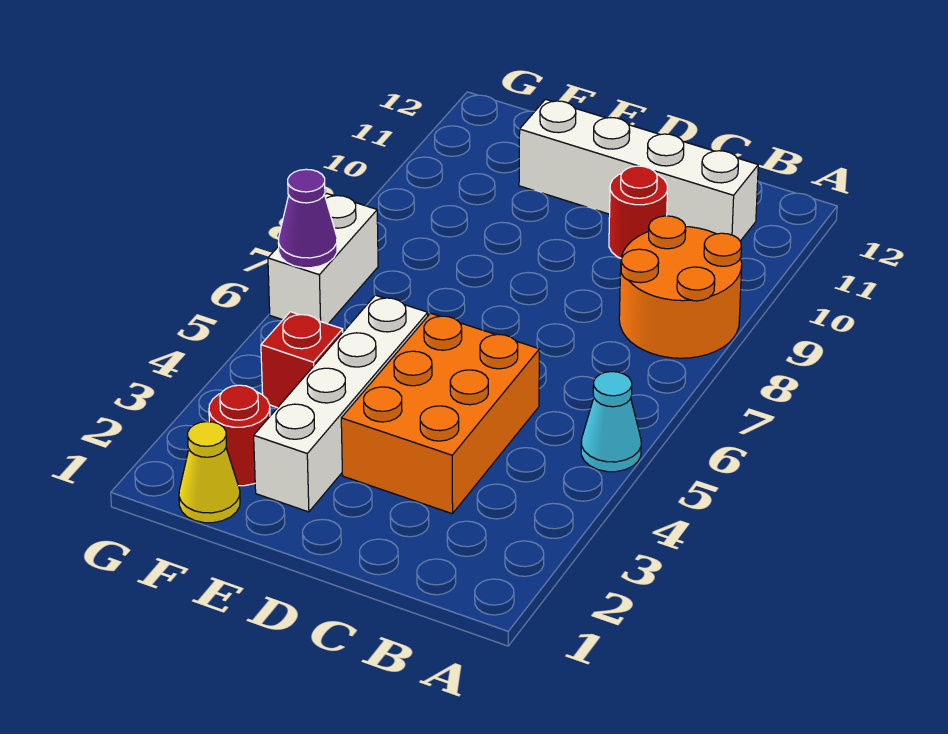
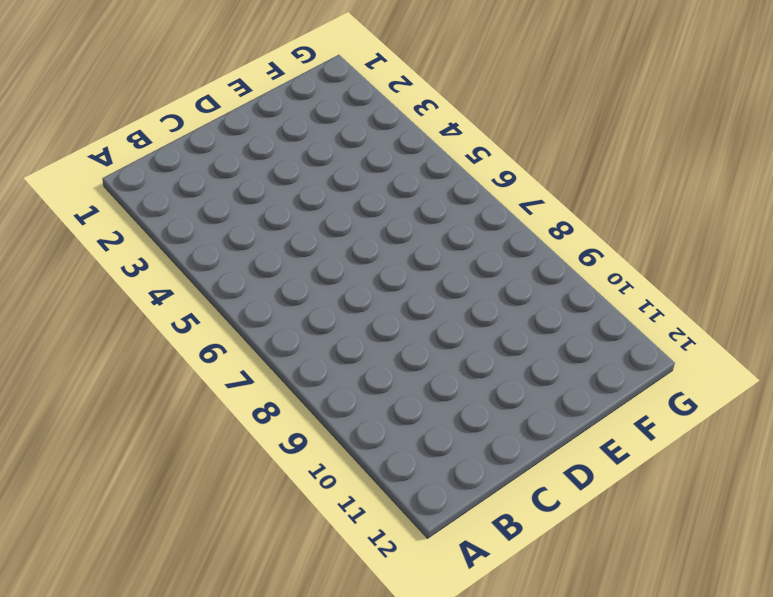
none -> cyan 1x1 cone [581,372,641,472]
none -> orange 2x2 round brick [619,216,742,358]

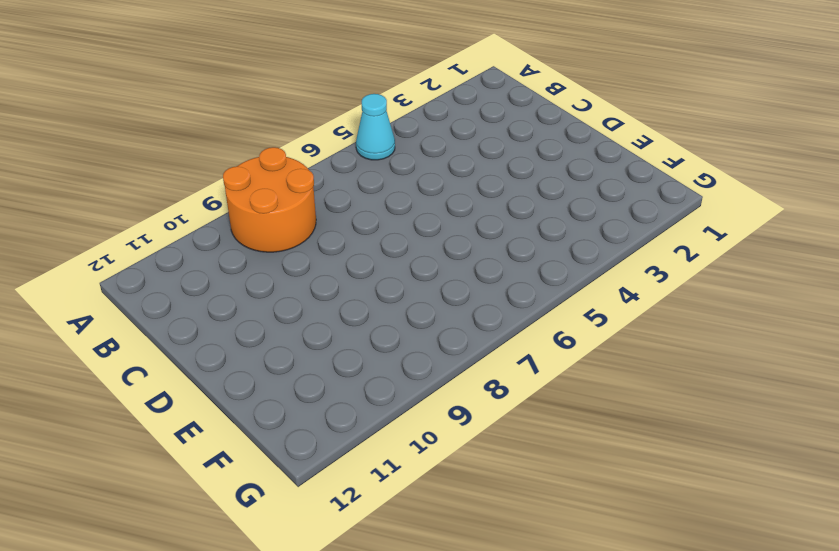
none -> white 1x4 brick [519,99,758,241]
none -> orange 2x3 brick [341,313,539,514]

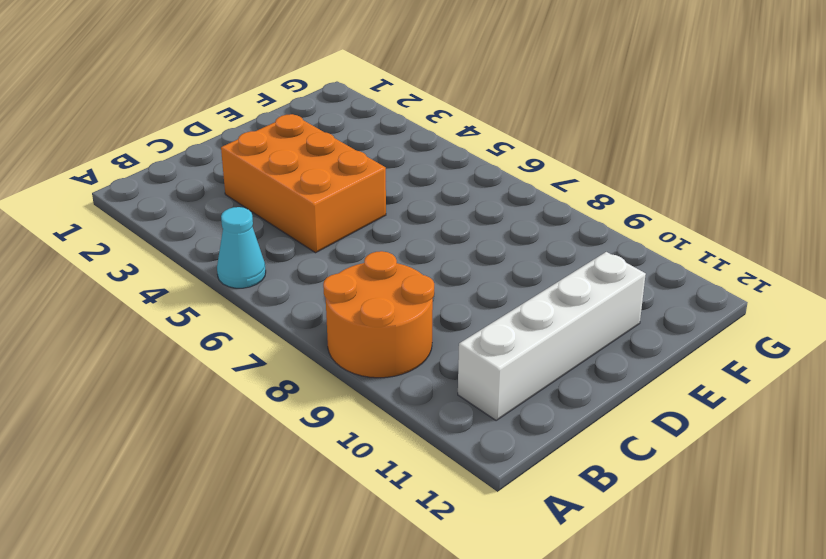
none -> red 1x1 round brick [609,166,667,258]
none -> white 1x4 brick [254,295,428,512]

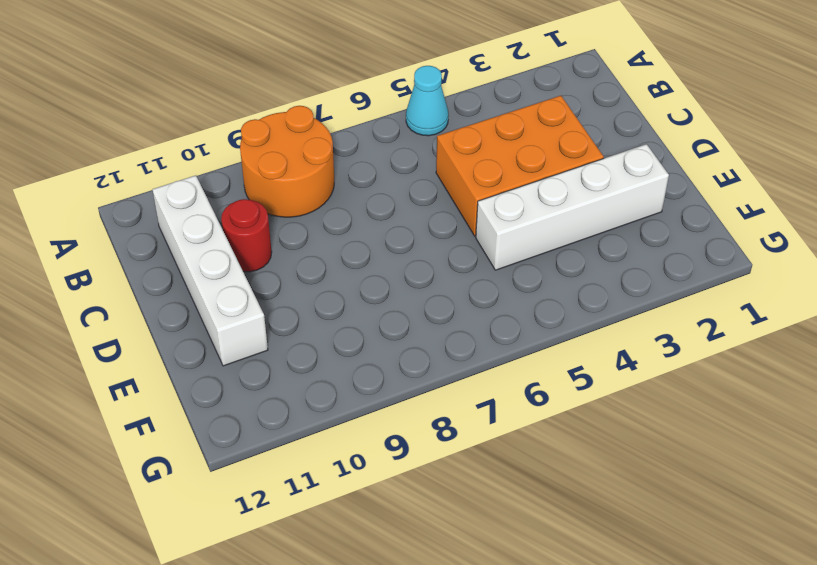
none -> yellow 1x1 cone [179,422,240,523]
none -> red 1x1 round brick [209,385,270,486]

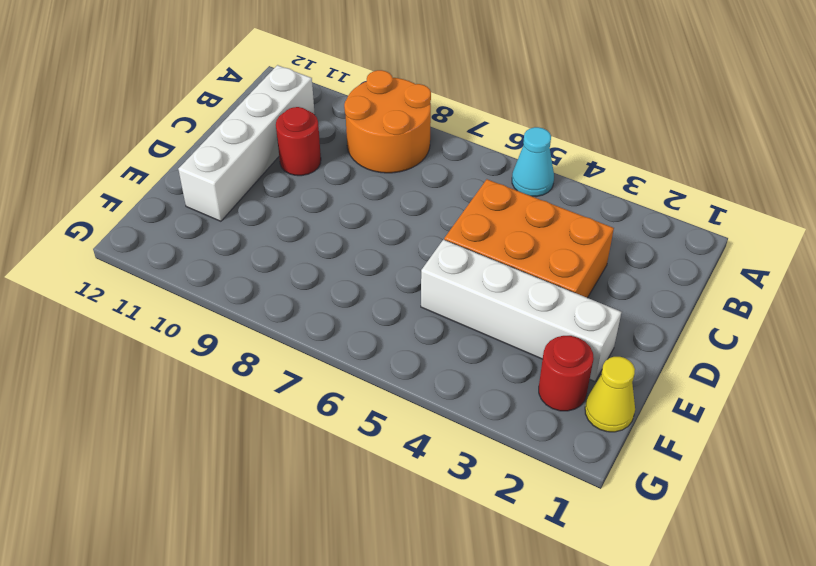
none -> red 1x1 brick [261,312,343,408]
none -> white 1x2 brick [268,193,378,324]

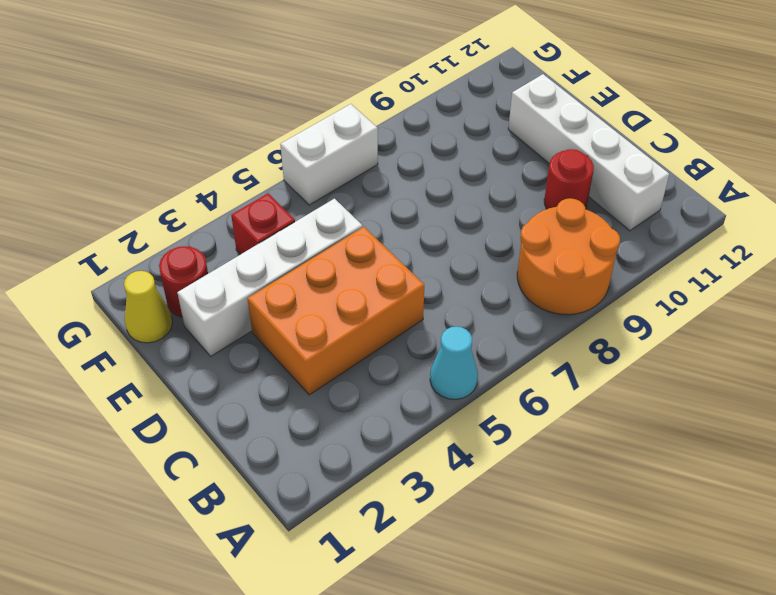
none -> purple 1x1 cone [278,169,337,268]

